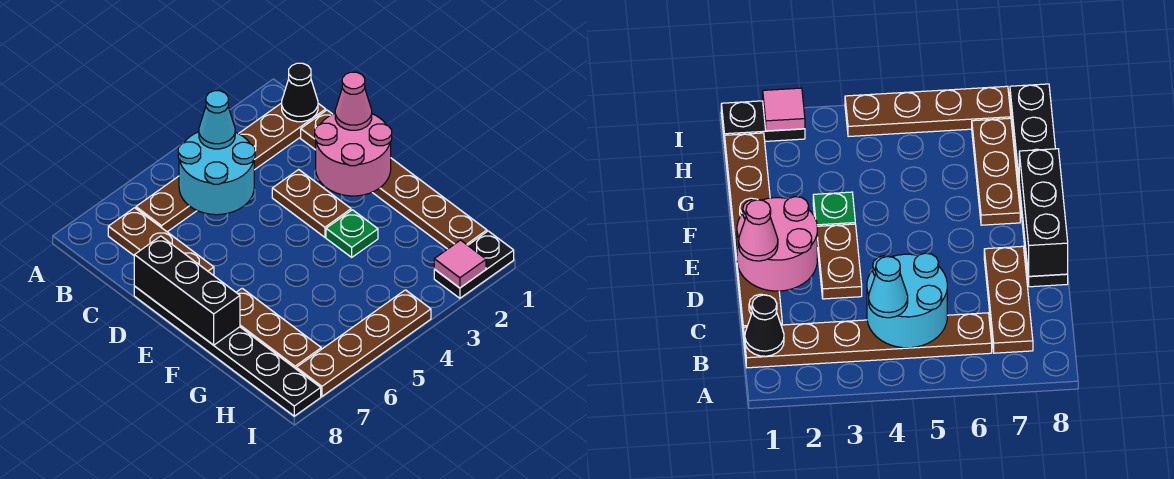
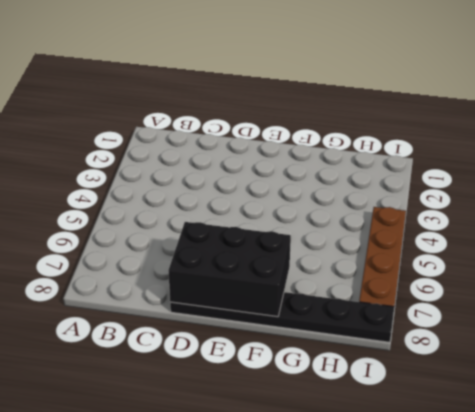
black 2x3 brick [168,222,291,317] -> black 1x3 brick [134,236,240,345]
none -> brown 1x6 plate [136,103,326,232]
none -> brown 1x3 plate [108,208,214,276]
none -> brown 1x6 plate [301,110,487,249]

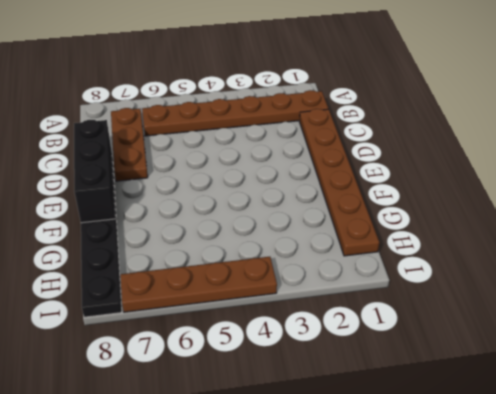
none -> brown 1x2 plate [272,169,351,237]
none -> green 1x1 plate [326,210,378,257]
none -> brown 1x3 plate [236,288,321,369]

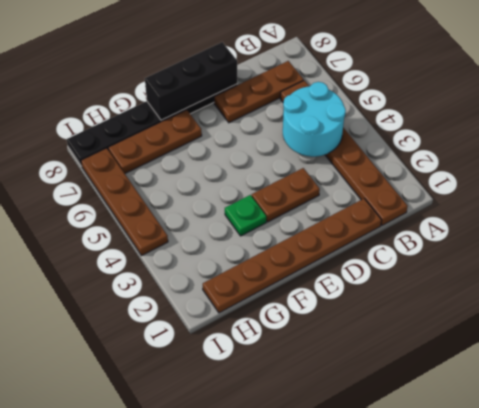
none -> black 1x2 plate [434,231,514,298]
none -> black 1x1 cone [282,63,318,122]
none -> pink 2x2 round brick [315,114,392,196]

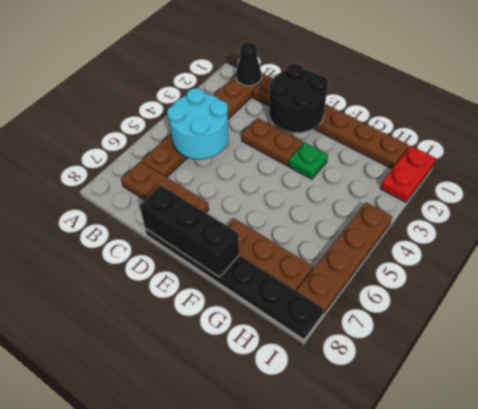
black 2x2 round brick [269,64,328,132] -> pink 2x2 round brick [315,114,392,196]
red 1x2 plate [380,146,436,202] -> black 1x2 plate [434,231,514,298]
none -> pink 1x1 tile [434,240,486,288]
none -> cyan 1x1 cone [199,91,235,149]
none -> pink 1x1 cone [335,72,372,130]

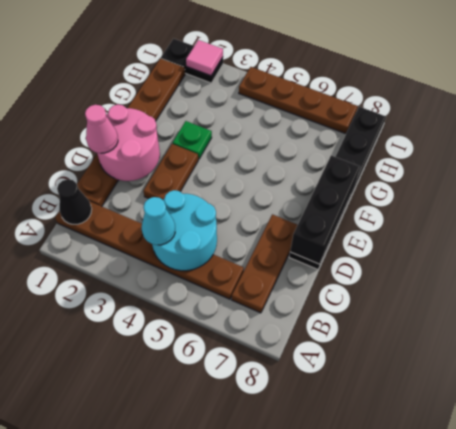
none -> brown 1x3 plate [236,288,321,369]

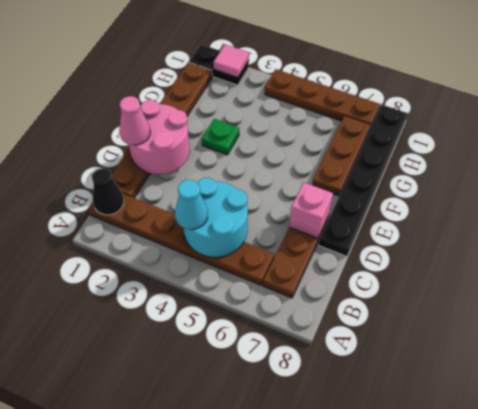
pink 1x1 brick [289,183,333,238] -> none
none -> brown 1x2 plate [272,169,351,237]
none -> black 1x3 brick [134,236,240,345]

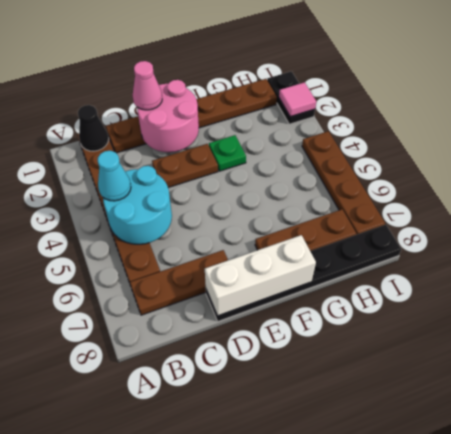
white 1x3 brick [205,235,316,316] -> black 1x3 brick [134,236,240,345]

